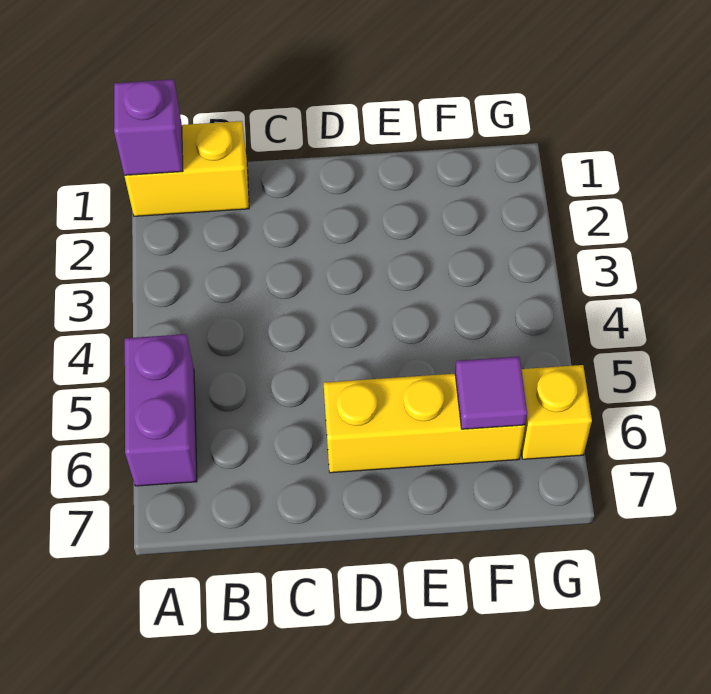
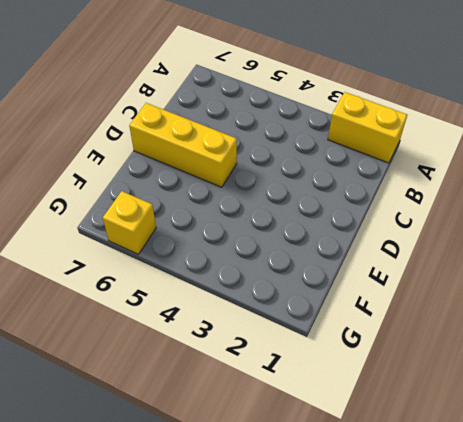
yellow 1x2 brick [328,92,407,163] -> yellow 1x2 brick turned to [125,121,249,216]
yellow 1x3 brick [129,103,237,187] -> yellow 1x3 brick turned to [324,374,525,473]
none -> purple 1x2 brick [125,334,197,486]
none -> purple 1x1 brick [114,79,183,175]

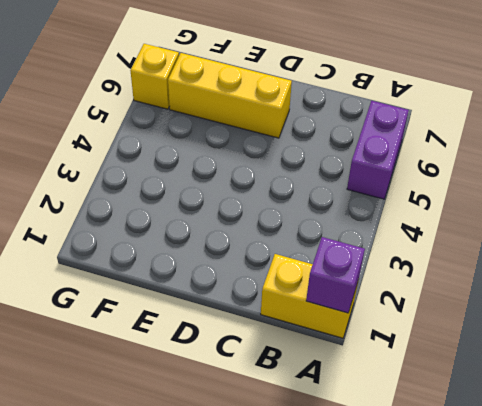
none -> purple 1x1 tile [455,357,527,429]

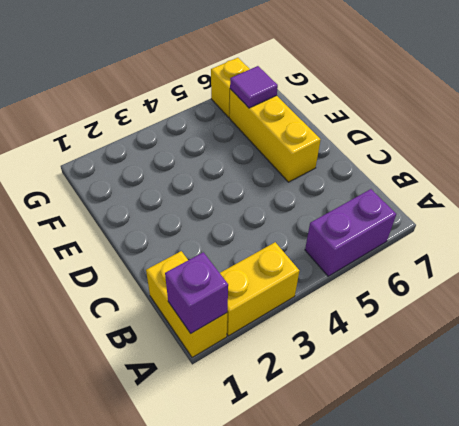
yellow 1x2 brick [220,242,299,336] -> none

